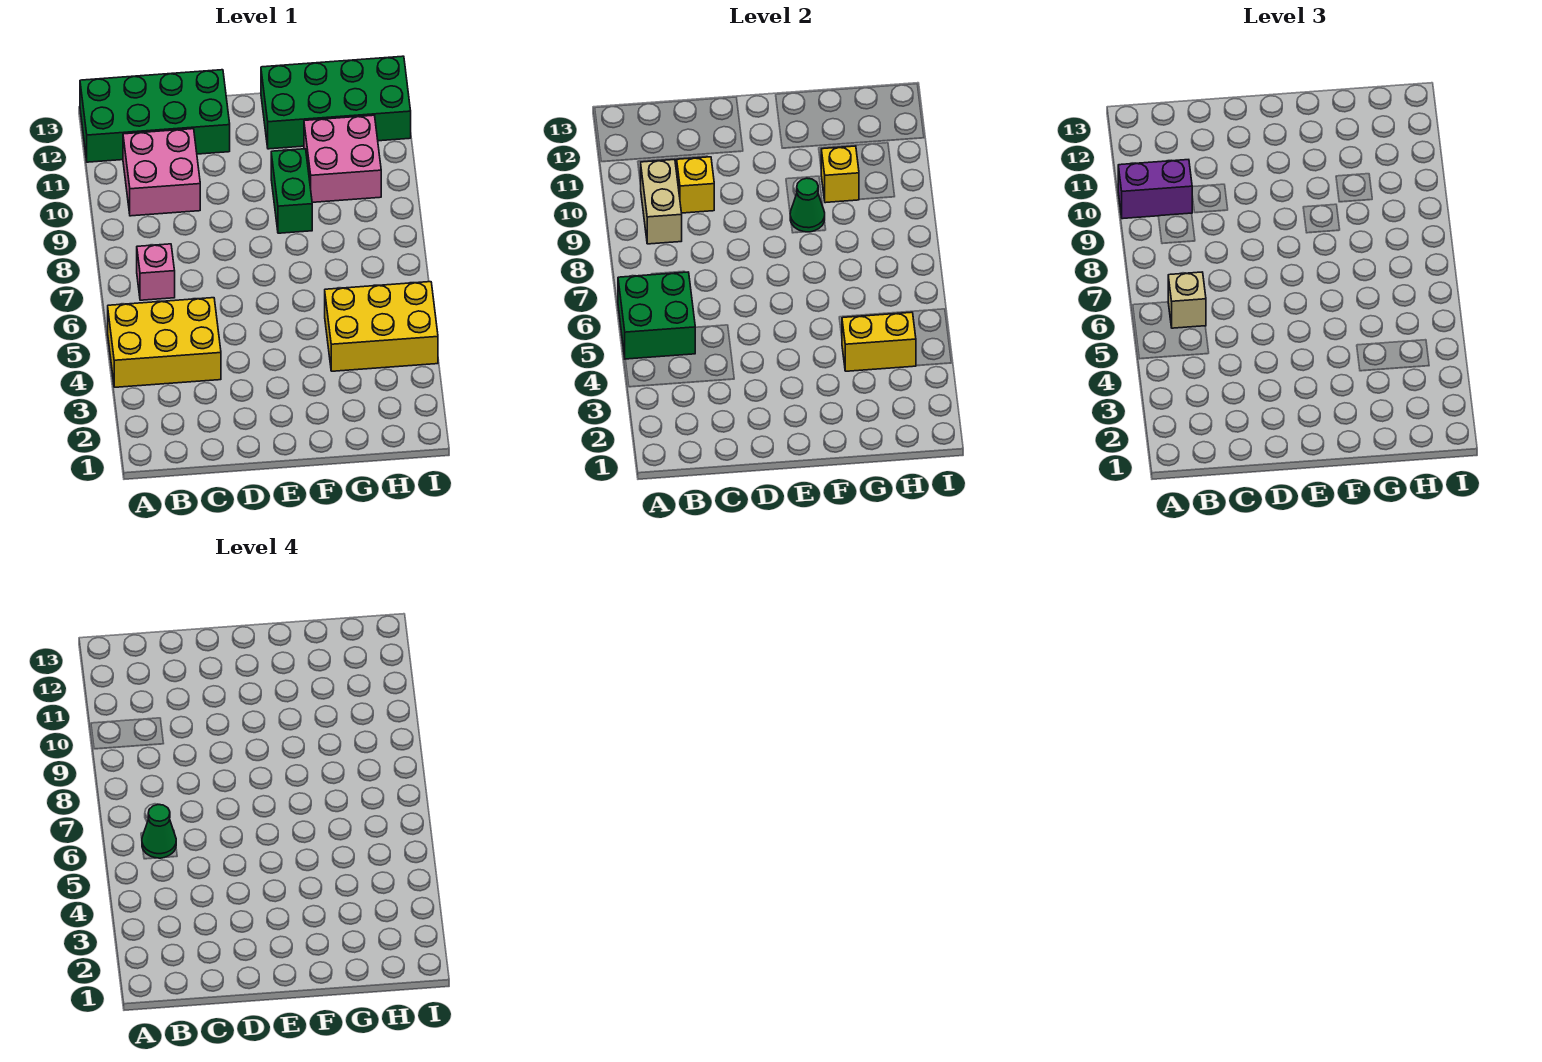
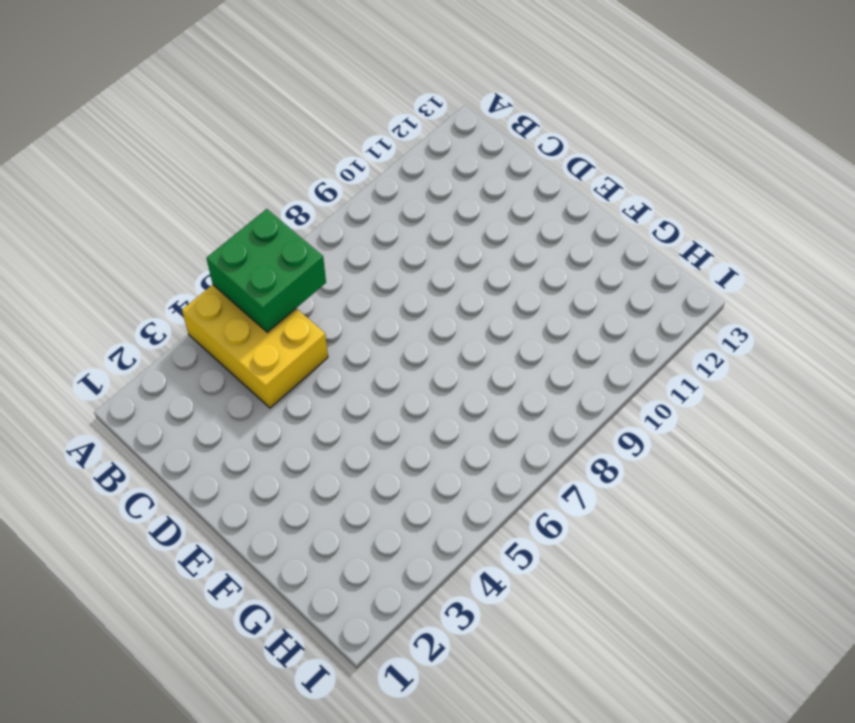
none -> green 2x4 brick [80,70,230,162]
none -> pink 1x1 brick [137,244,175,300]
none -> pink 2x2 brick [123,129,200,216]

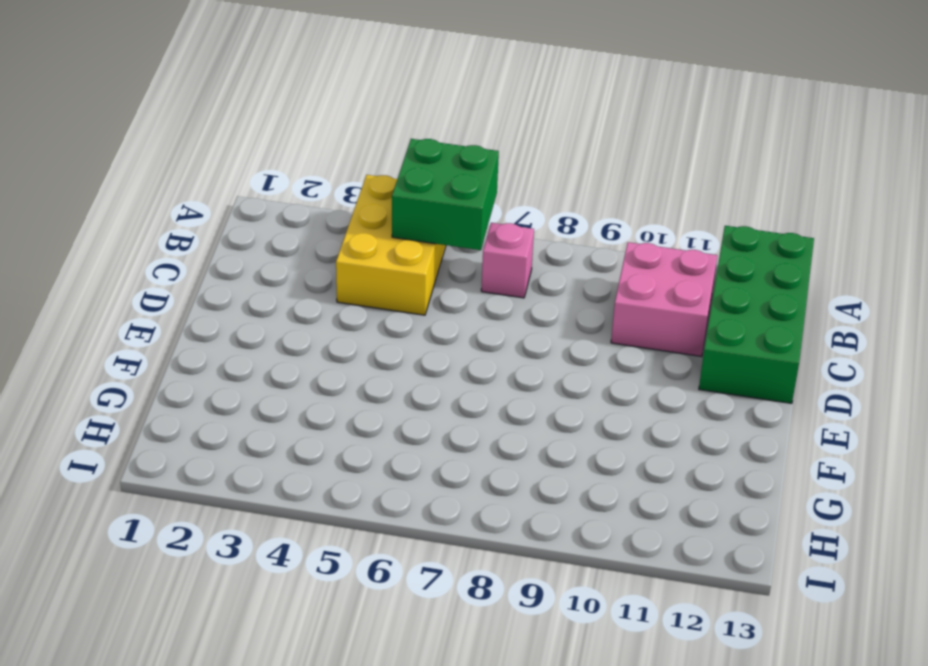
none -> green 1x2 brick [271,149,312,233]
none -> green 2x4 brick [261,56,411,149]
none -> yellow 2x3 brick [325,282,438,371]

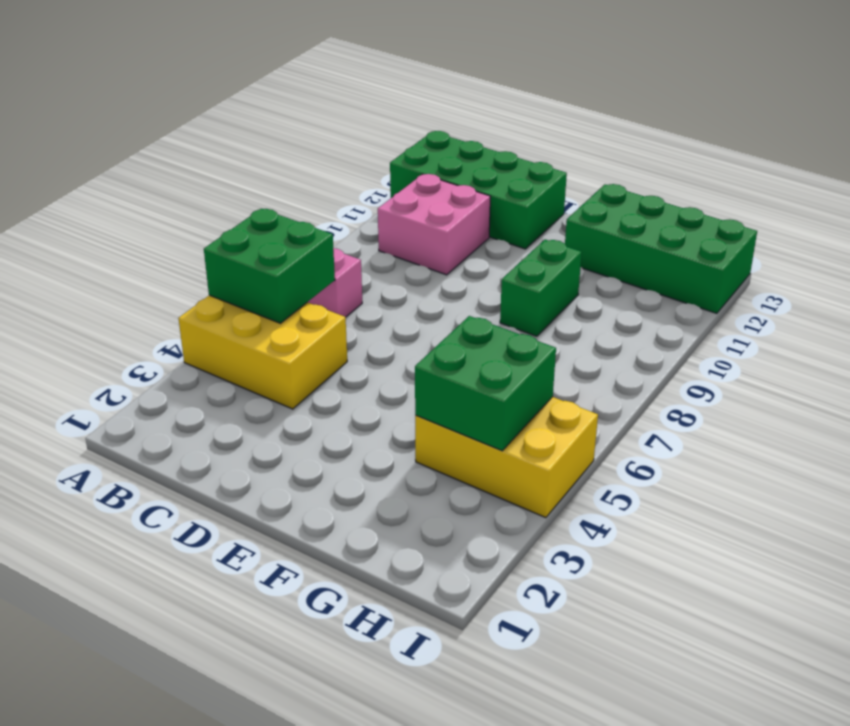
green 2x2 brick [415,316,556,451] -> yellow 1x2 brick [842,312,916,371]
none -> pink 2x2 brick [304,115,381,202]
none -> tan 1x2 brick [641,160,682,244]
none -> yellow 1x1 brick [677,157,714,213]

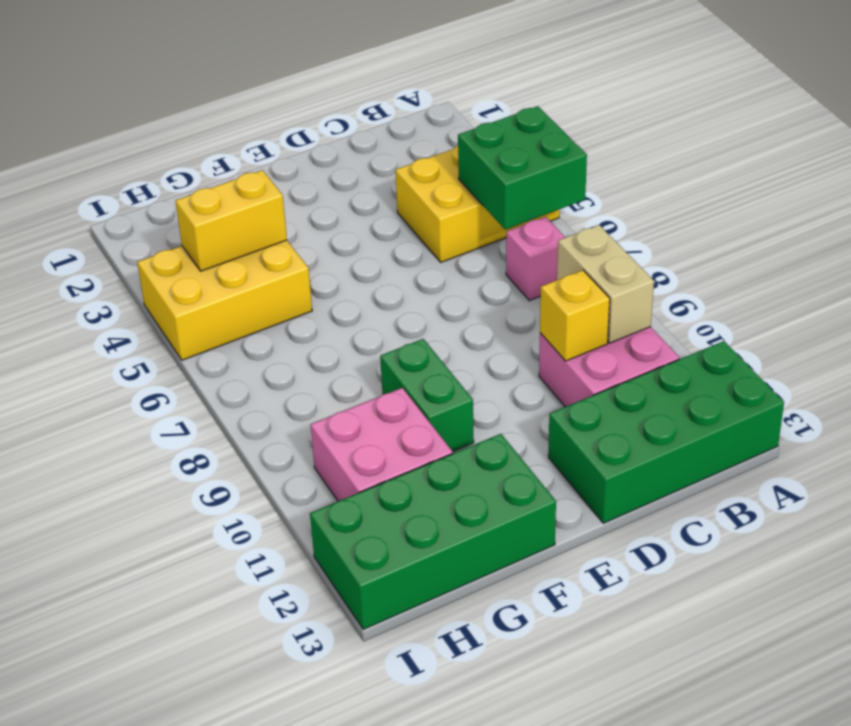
none -> green 1x1 cone [790,178,825,232]
none -> yellow 1x1 brick [821,146,859,203]
none -> purple 1x2 brick [1118,160,1192,219]

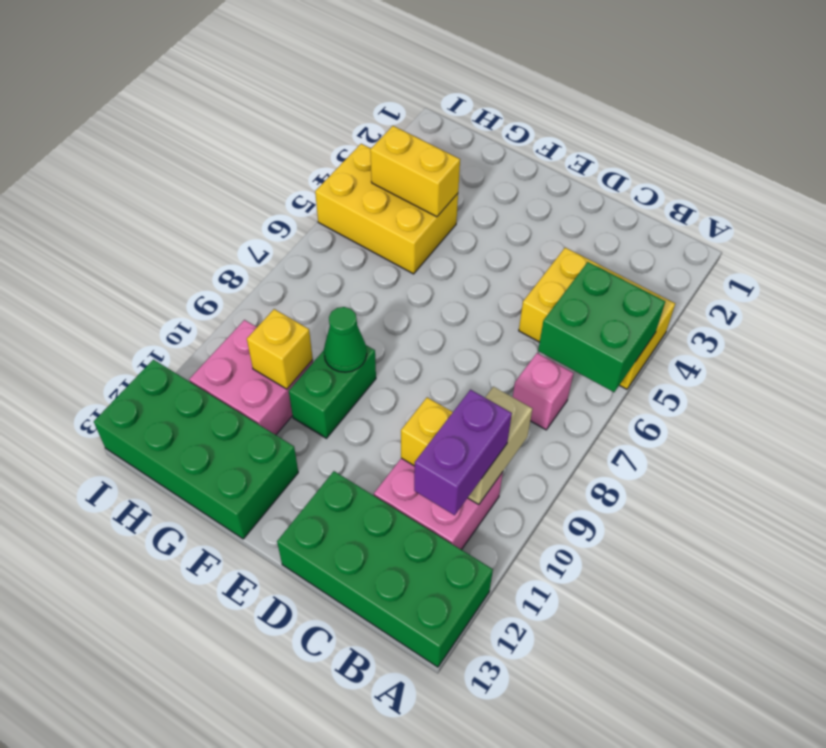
purple 1x2 brick [414,390,512,515] -> purple 1x2 brick turned to [1118,160,1192,219]
none -> tan 1x1 brick [1168,272,1206,328]
none -> green 1x1 cone [142,804,176,858]

